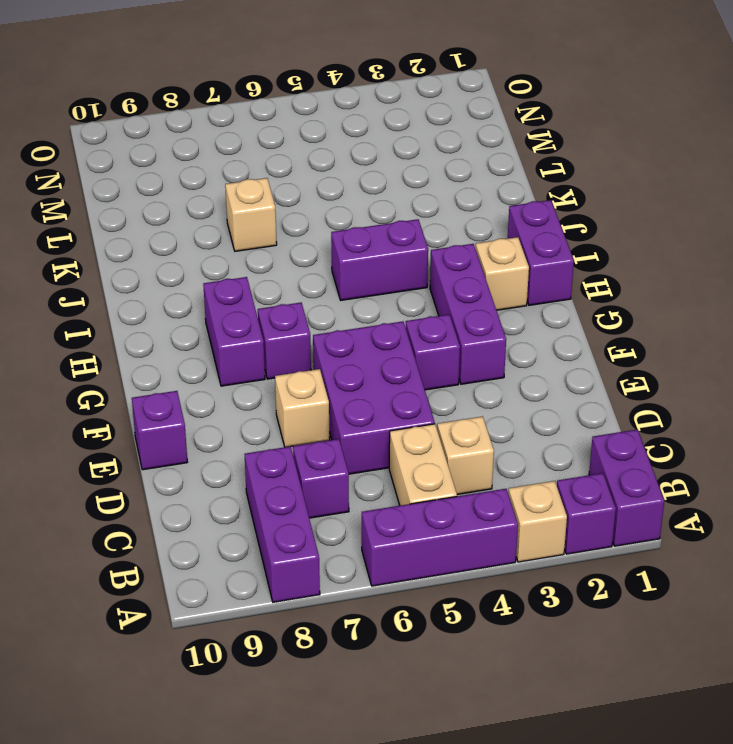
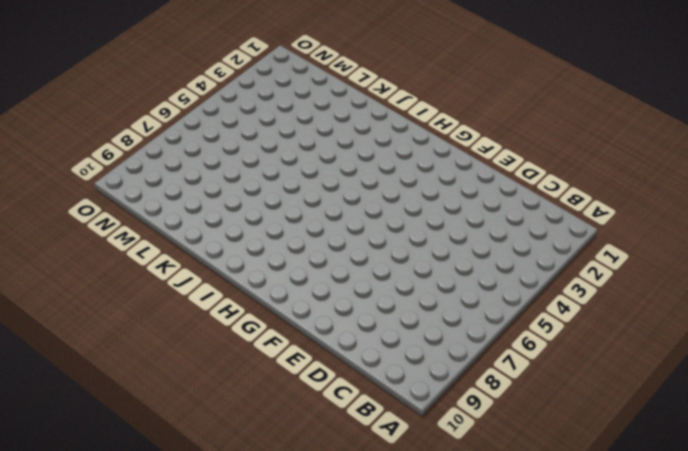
none -> purple 1x2 brick [589,430,664,546]
none -> purple 1x1 brick [557,473,616,554]
none -> tan 1x1 brick [508,481,567,562]

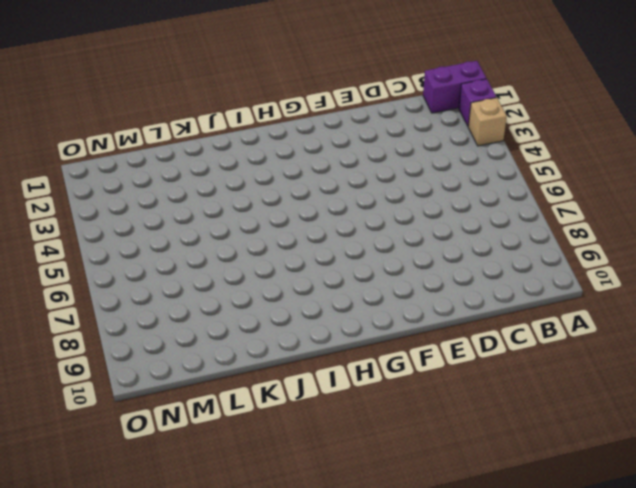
none -> purple 1x3 brick [362,489,518,586]
none -> purple 1x3 brick [245,446,320,602]
none -> tan 1x2 brick [389,424,457,506]

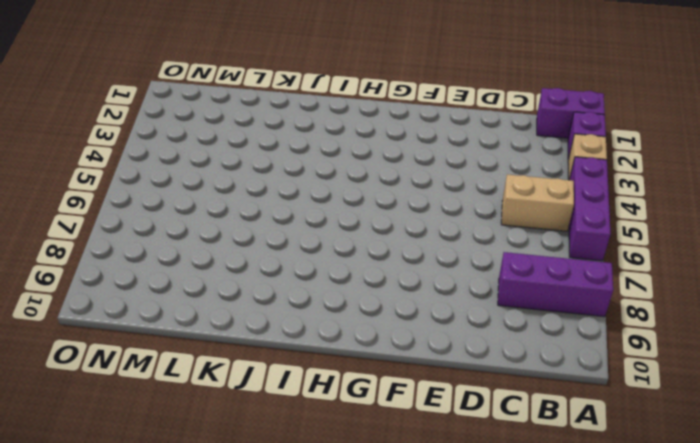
none -> tan 1x1 brick [437,416,494,494]
none -> purple 1x1 brick [293,439,349,518]
none -> purple 2x3 brick [313,321,435,474]

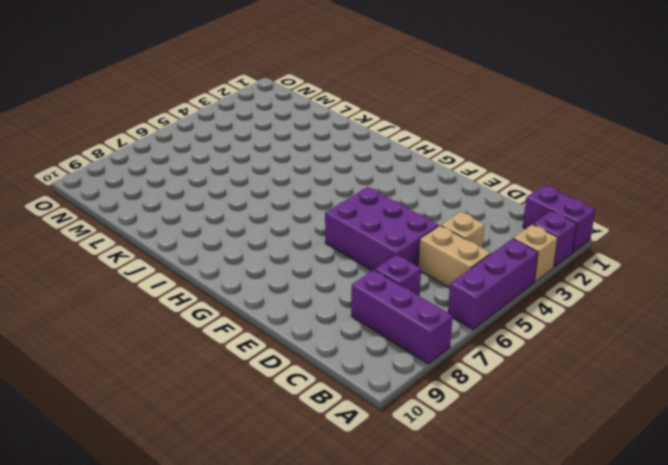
none -> tan 1x1 brick [275,369,330,447]
none -> purple 1x1 brick [132,391,187,470]
none -> purple 1x3 brick [430,244,506,384]

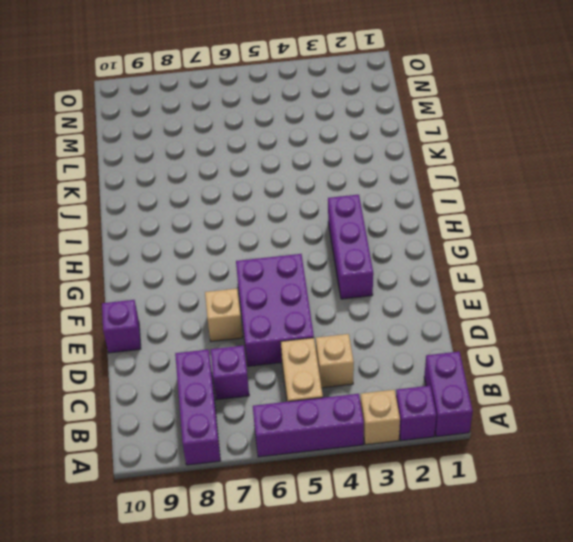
none -> purple 1x1 brick [406,315,460,390]
none -> purple 1x1 brick [258,303,311,379]
none -> purple 1x2 brick [203,277,265,386]

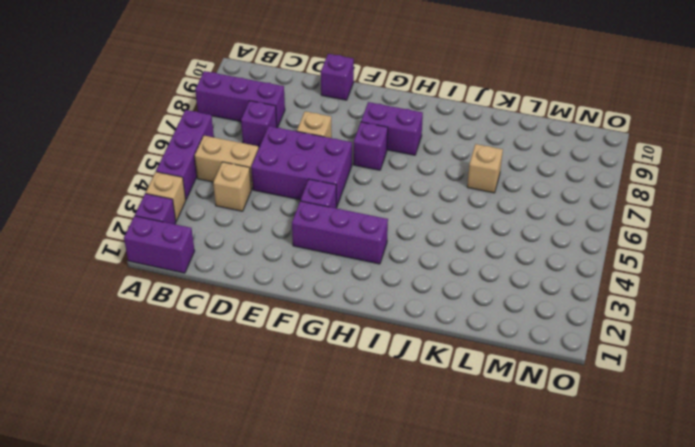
none -> purple 1x2 brick [508,200,574,305]
none -> tan 1x1 brick [476,237,529,310]
none -> purple 1x2 brick [331,219,428,300]

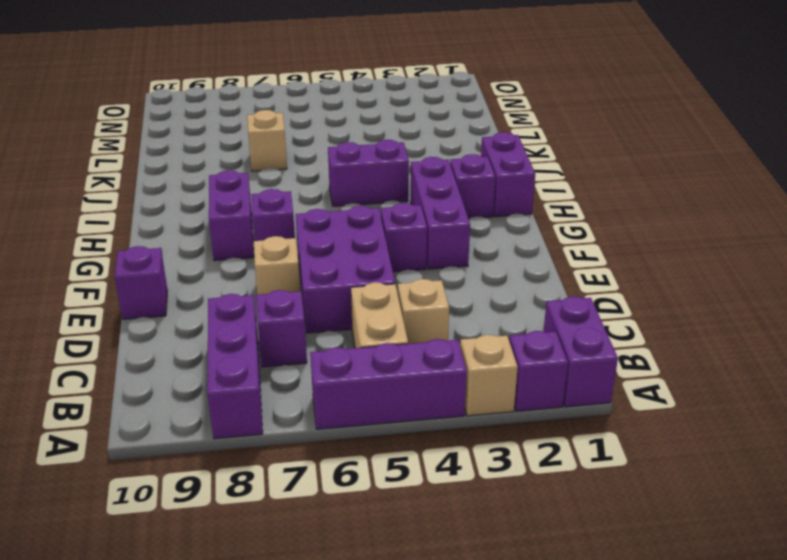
purple 1x1 brick [450,154,495,219] -> tan 1x1 brick [476,237,529,310]

